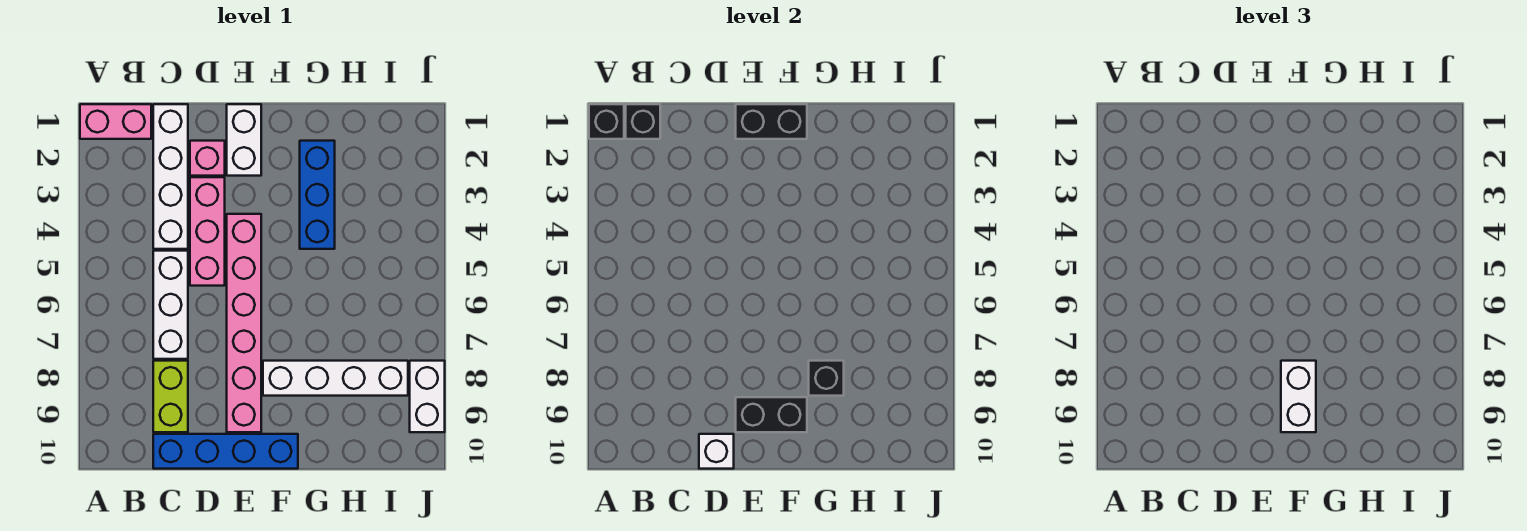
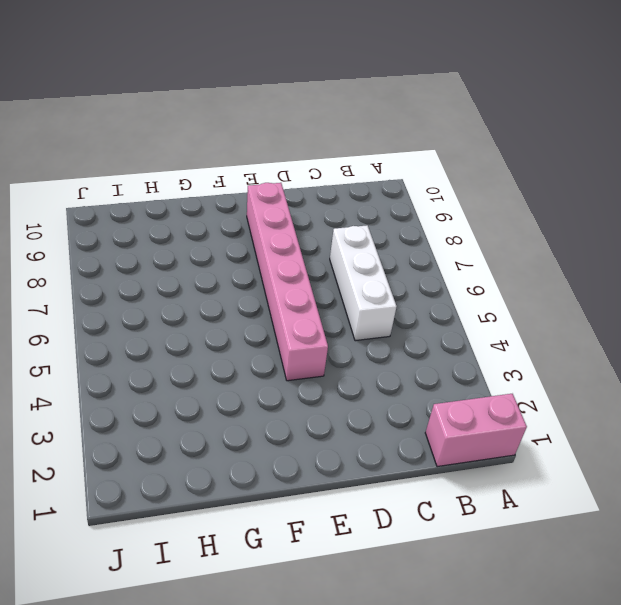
none -> white 1x4 brick [153,104,188,249]
none -> lime 1x2 brick [153,361,188,432]
none -> blue 1x4 brick [153,434,298,469]

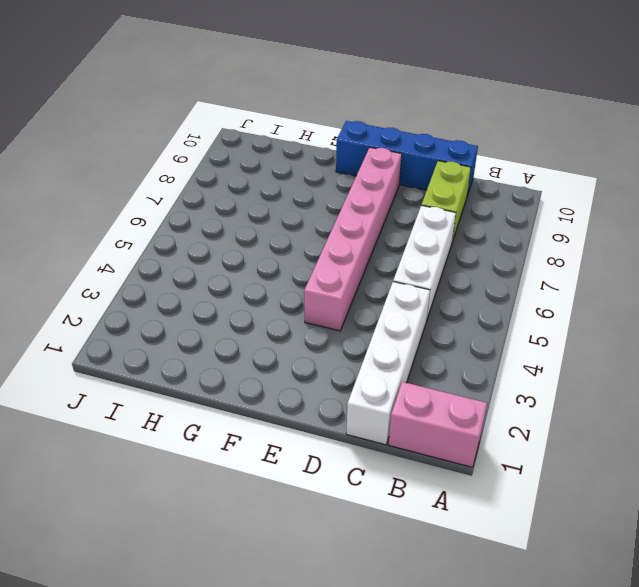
none -> pink 1x1 brick [190,141,225,176]
none -> pink 1x3 brick [190,177,225,286]
none -> white 1x2 brick [227,104,261,176]

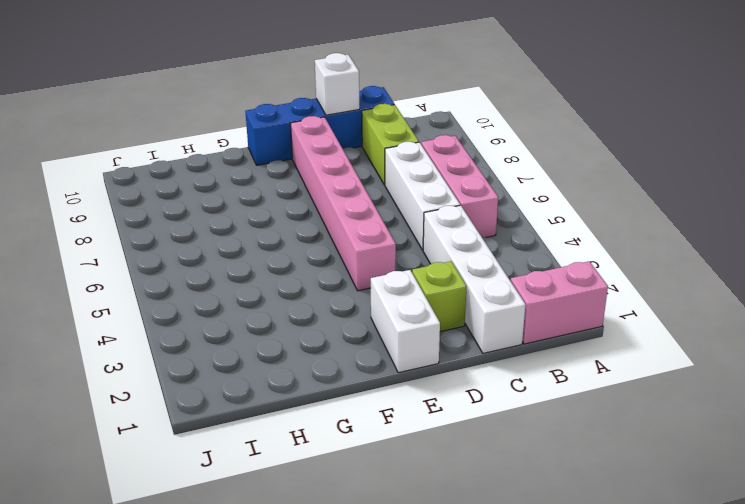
pink 1x3 brick [421,135,498,238] -> pink 1x3 brick moved to [190,177,225,286]
lime 1x1 brick [412,261,467,332] -> pink 1x1 brick [190,141,225,176]
none -> white 1x4 brick [263,361,408,396]
none -> blue 1x3 brick [300,141,335,249]
none -> white 1x2 brick [410,361,445,432]

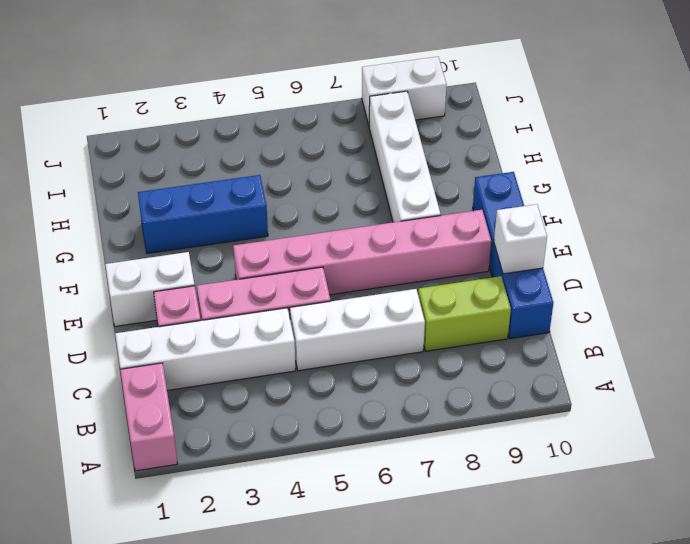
none -> black 1x1 brick [589,104,624,139]
none -> black 1x1 brick [626,104,660,139]
none -> black 1x2 brick [736,104,807,139]

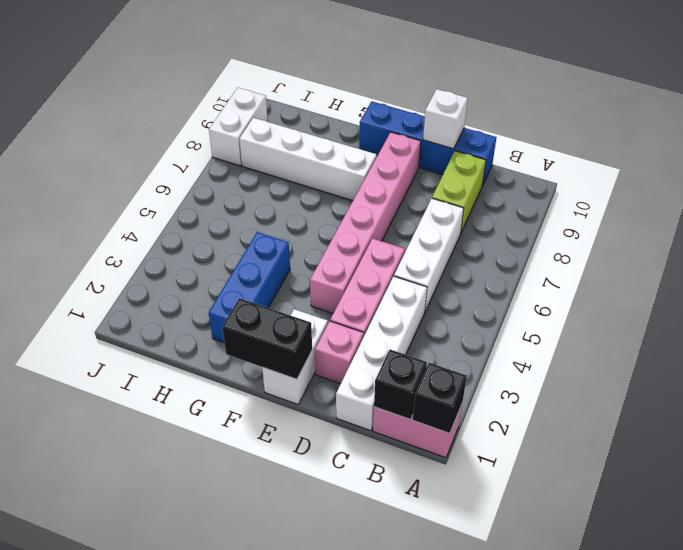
none -> black 1x2 brick [736,397,807,432]
none -> black 1x1 brick [809,361,844,396]
none -> white 1x2 brick [1281,361,1316,432]

